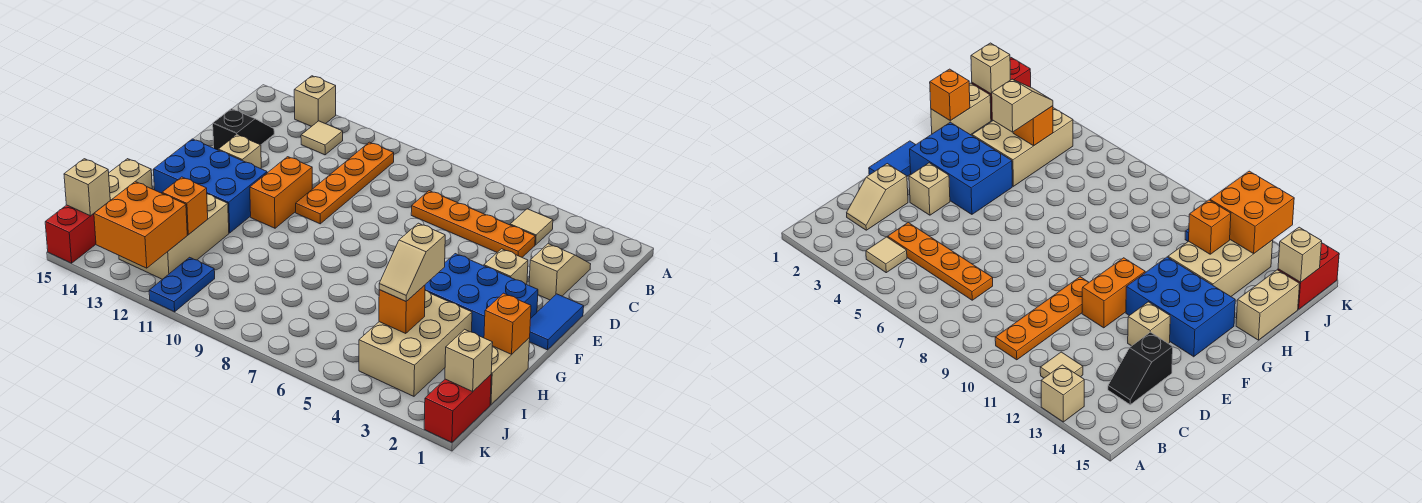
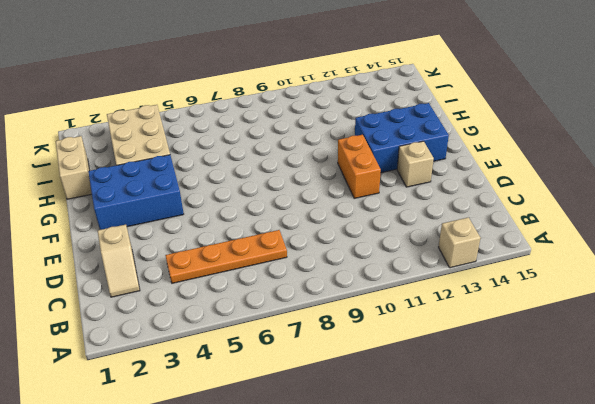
none -> tan 1x1 tile [510,209,553,245]
none -> orange 1x4 plate [296,142,394,224]
none -> tan 1x1 tile [301,121,343,155]

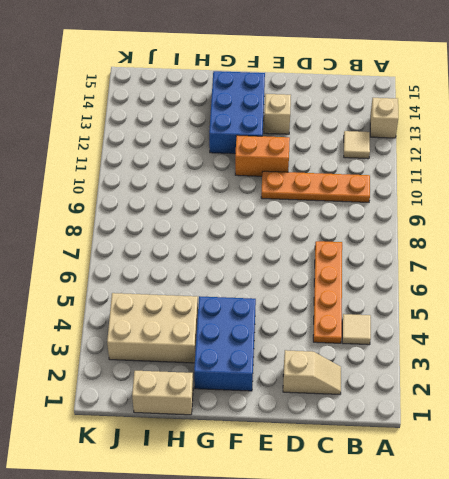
none -> black 1x2 slope [213,109,274,150]
none -> blue 1x2 tile [529,294,584,350]
none -> tan 1x1 brick [484,249,528,284]

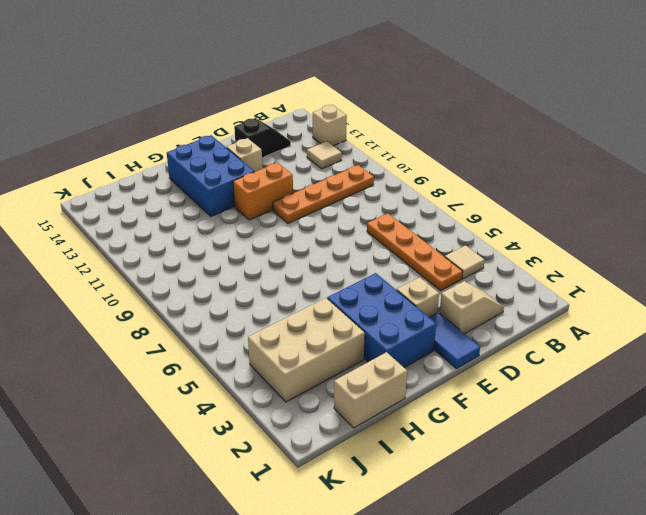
blue 1x2 tile [429,313,480,369] -> blue 1x2 tile turned to [529,294,584,350]
none -> tan 2x3 brick [119,194,229,279]
none -> tan 1x2 brick [109,159,152,201]
none -> red 1x2 brick [424,375,491,442]

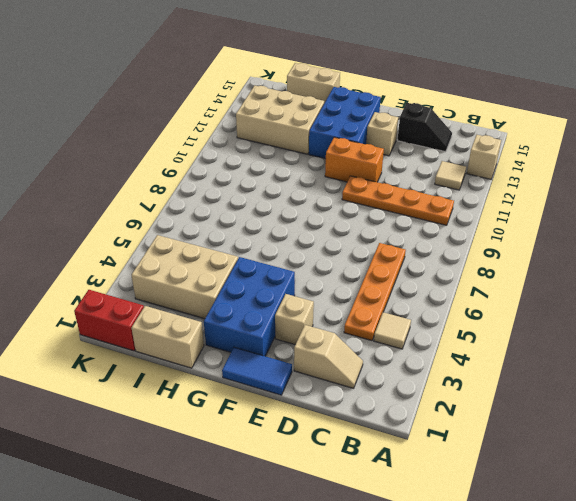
none -> blue 1x2 plate [149,257,215,312]
none -> red 1x2 brick [45,205,96,263]
none -> orange 1x1 brick [484,293,531,354]

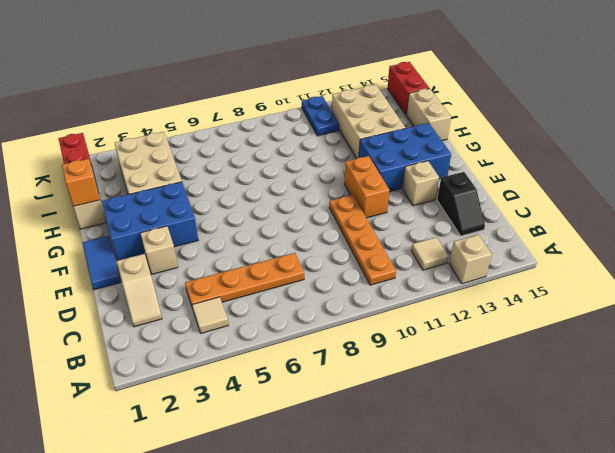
none -> orange 1x1 brick [379,285,425,334]
none -> orange 1x1 brick [162,177,208,235]
none -> tan 1x1 brick [445,329,493,391]

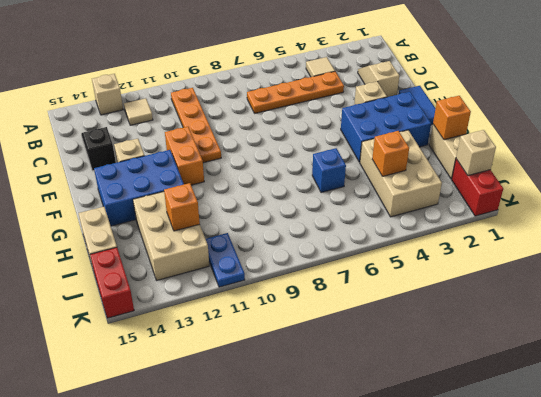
blue 1x1 brick [312,148,346,193] -> none
none -> orange 2x2 brick [94,182,187,268]
none -> tan 1x1 brick [64,159,110,216]
none -> tan 1x2 slope [379,223,445,301]

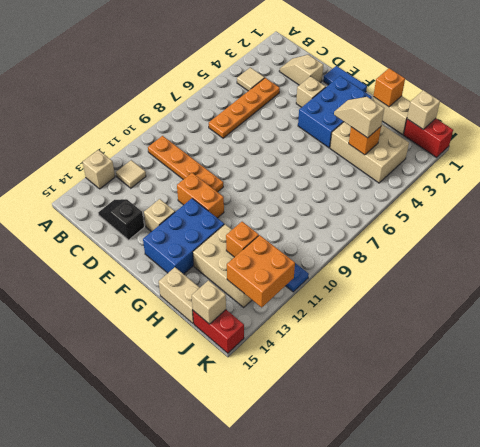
tan 1x2 slope [334,97,384,138] -> tan 1x2 slope turned to [379,223,445,301]

